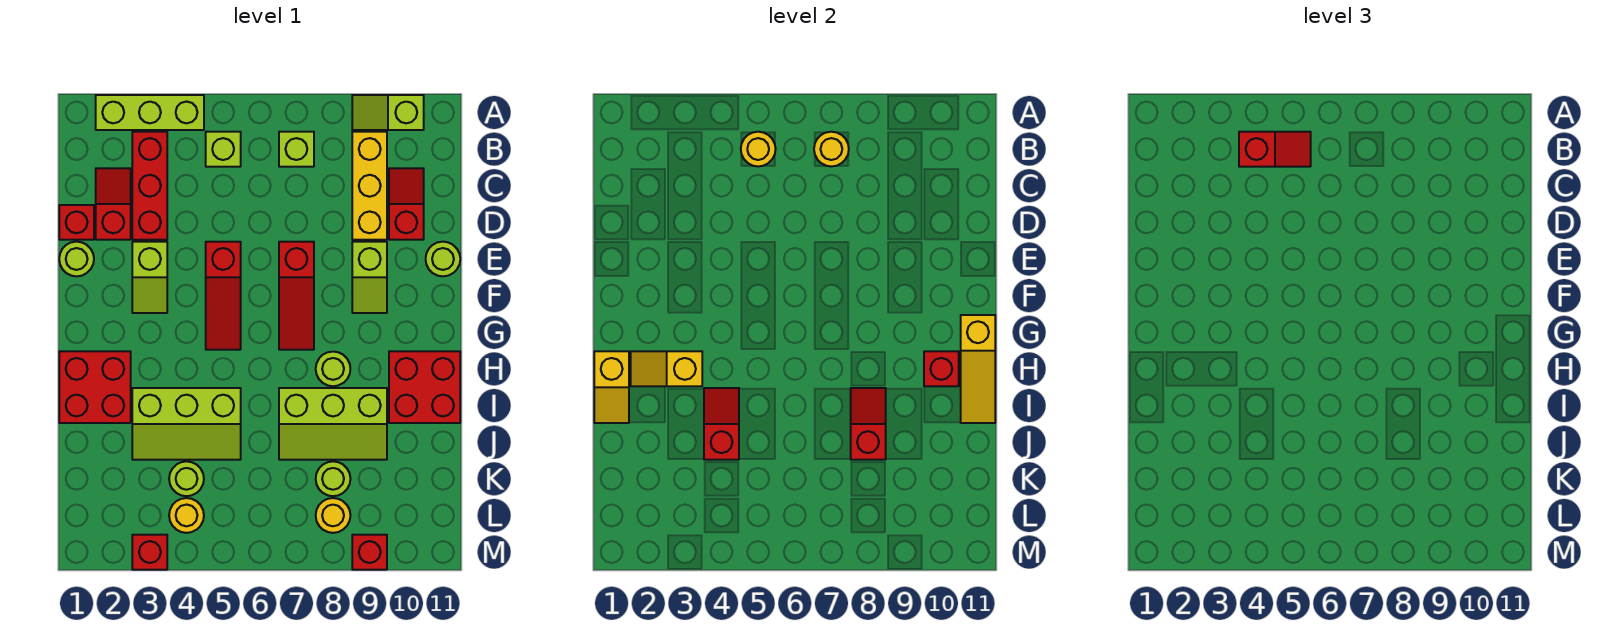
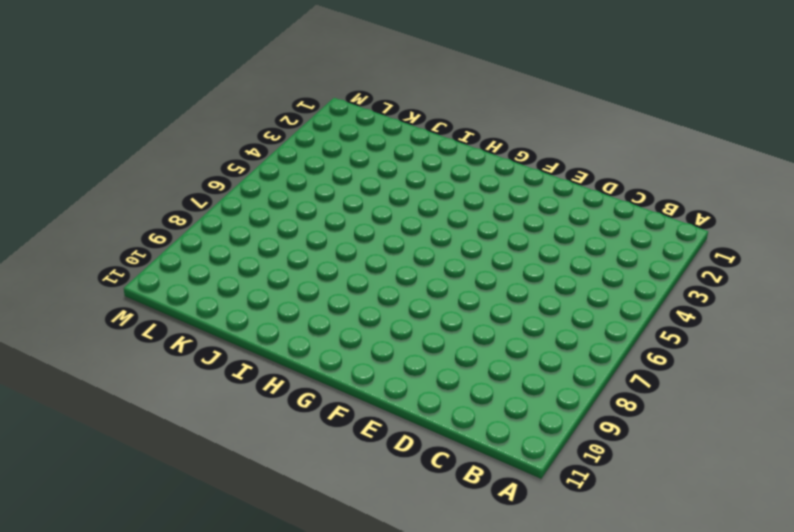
none -> lime 1x3 brick [96,95,204,130]
none -> lime 1x2 slope [352,95,424,130]
none -> red 1x3 brick [132,132,167,240]
none -> lime 1x1 brick [206,132,241,167]

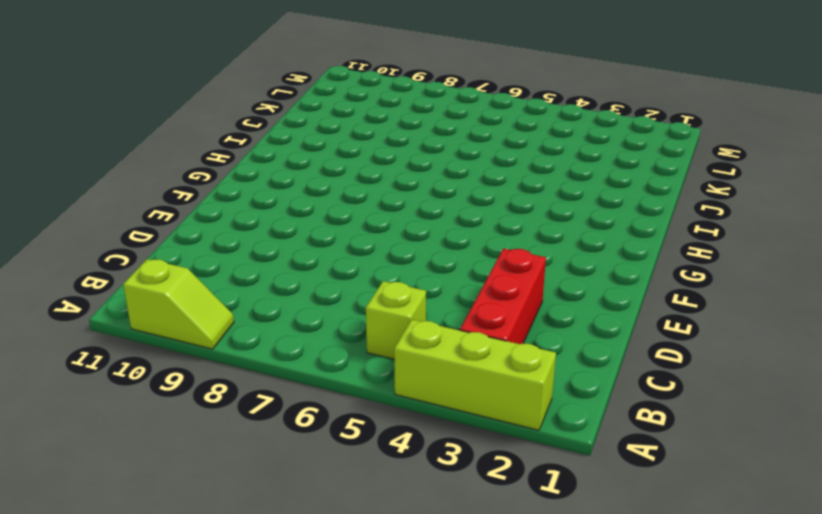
none -> lime 1x1 brick [279,132,314,167]
none -> yellow 1x3 brick [352,132,387,240]
none -> red 1x2 slope [96,168,131,240]
none -> red 1x2 slope [389,168,424,240]

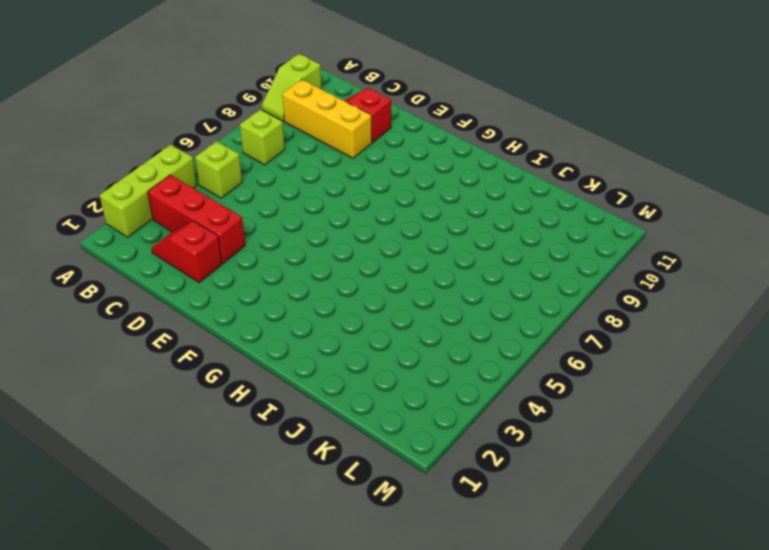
none -> red 1x1 brick [59,205,94,240]
none -> lime 1x1 round brick [59,242,94,276]
none -> lime 1x2 slope [132,242,167,313]
none -> red 1x3 slope [206,242,241,350]

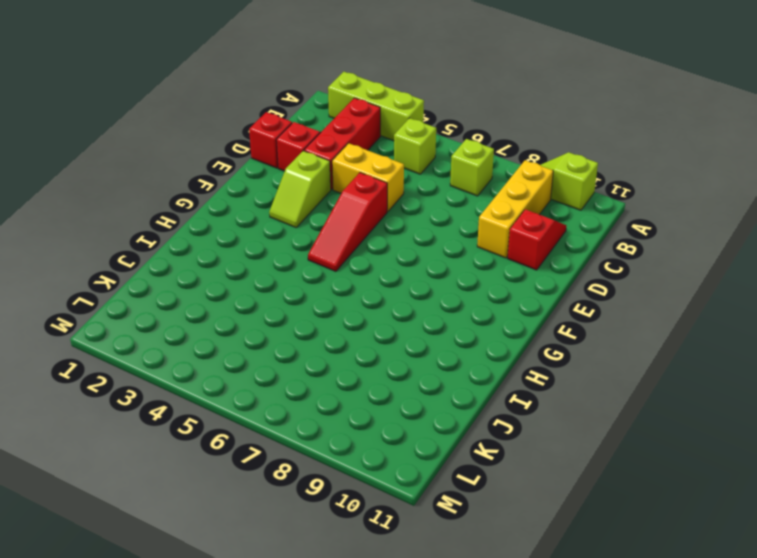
yellow 1x2 brick [332,143,404,212] -> none
none -> lime 1x1 round brick [59,242,94,276]
none -> red 1x3 slope [279,242,314,350]
none -> lime 1x2 slope [352,242,387,313]
none -> lime 1x1 round brick [426,242,460,276]

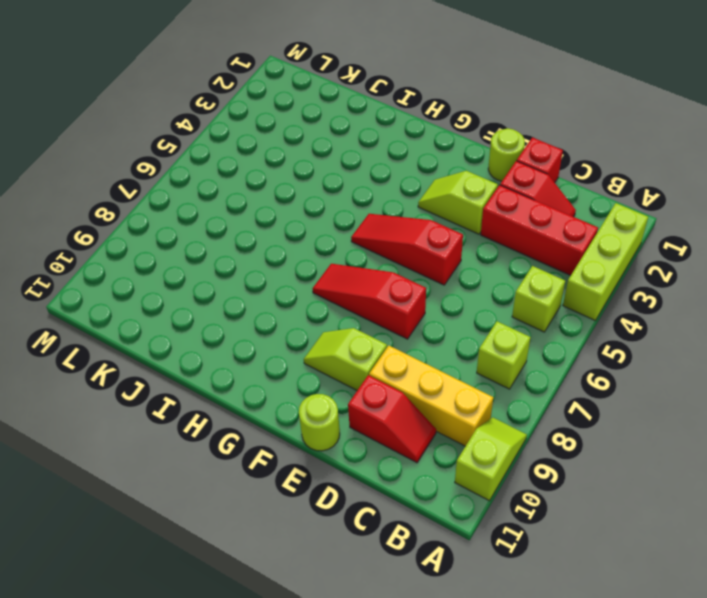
none -> red 2x2 brick [59,351,131,423]
none -> lime 1x1 round brick [316,352,350,386]
none -> red 2x2 brick [389,351,460,423]
none -> lime 2x3 slope [132,388,241,460]

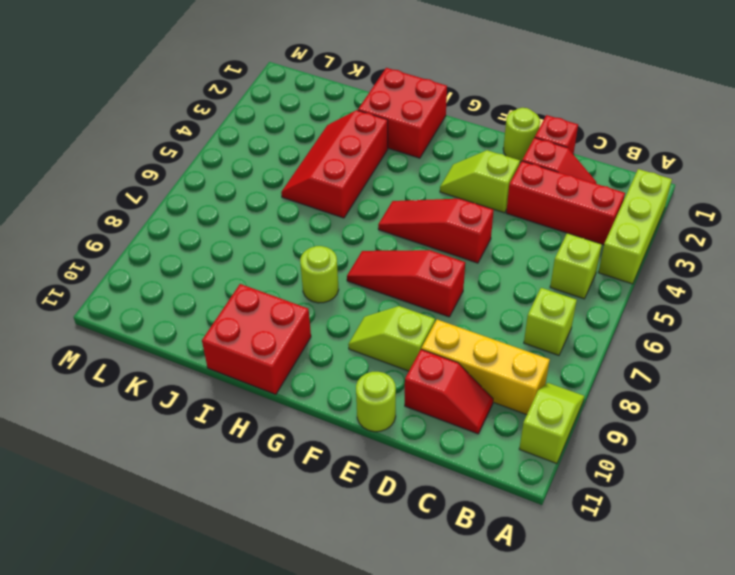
red 2x3 slope [281,110,388,218] -> lime 2x3 slope [132,388,241,460]
none -> lime 2x3 slope [279,388,387,460]
none -> lime 1x1 round brick [169,461,204,496]
none -> lime 1x1 round brick [316,461,350,496]
none -> yellow 1x1 round brick [169,498,204,533]

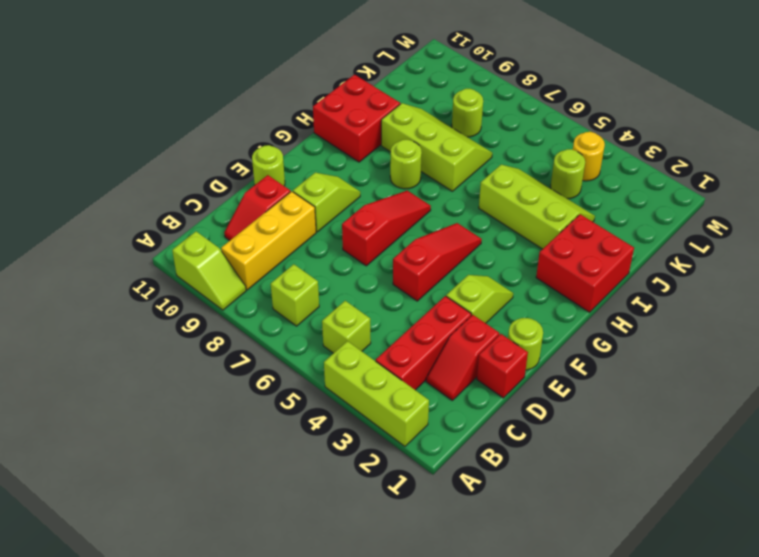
none -> yellow 1x1 round brick [316,498,350,533]
none -> red 1x1 brick [132,535,167,570]
none -> red 1x1 brick [352,535,387,570]
none -> yellow 1x1 round brick [741,132,776,166]

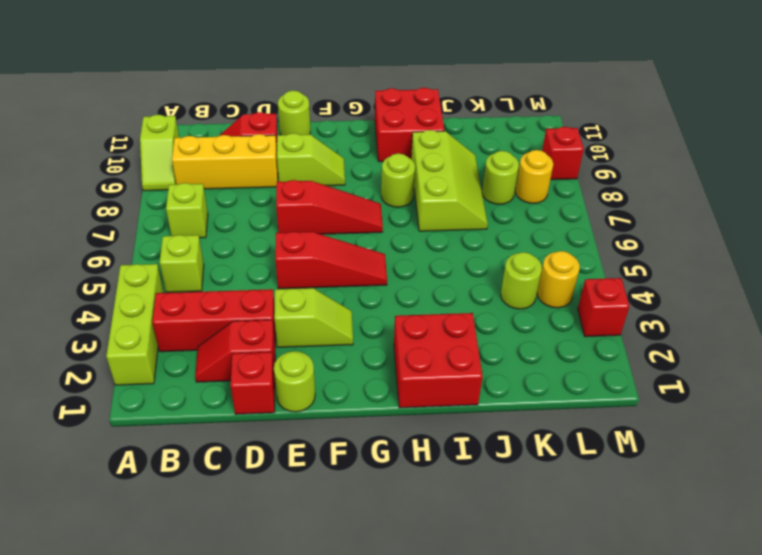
none -> lime 2x3 slope [132,388,241,460]
none -> yellow 1x1 round brick [741,132,776,166]
none -> yellow 1x1 round brick [814,132,849,167]
none -> yellow 1x3 slope [961,315,995,423]

